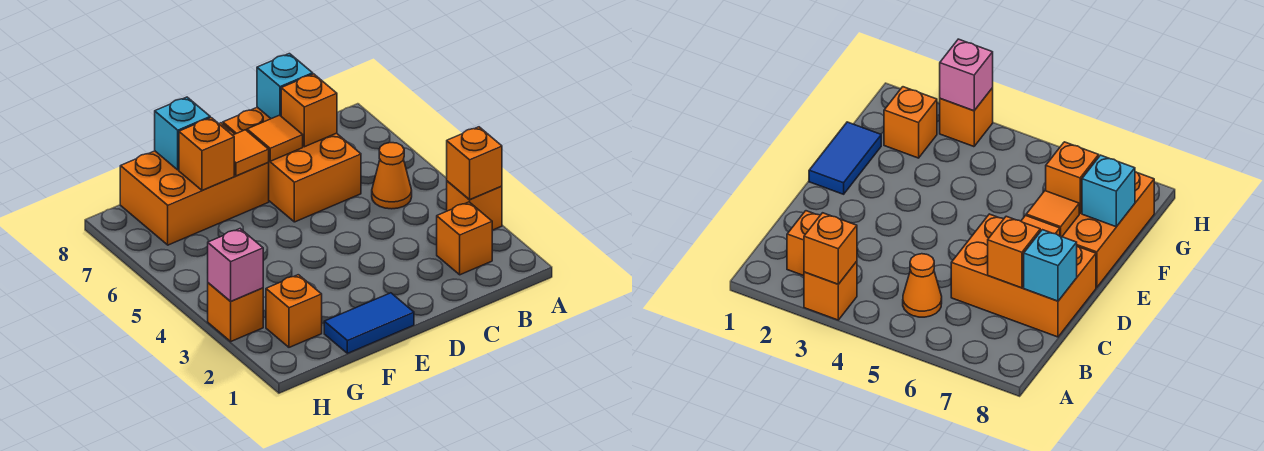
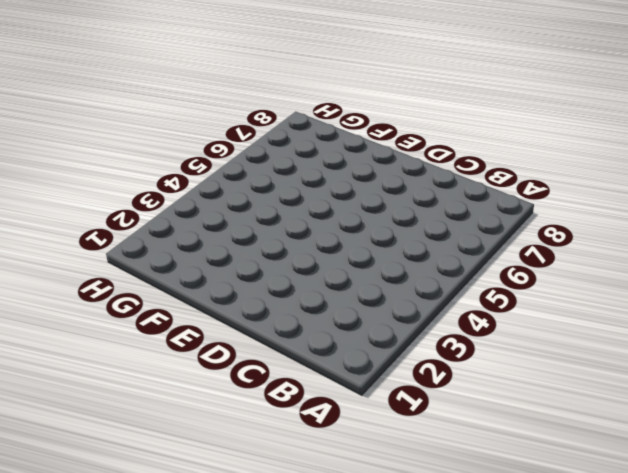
none -> orange 1x1 brick [447,181,502,230]
none -> orange 1x1 brick [437,202,492,275]
none -> orange 1x1 cone [372,143,412,209]

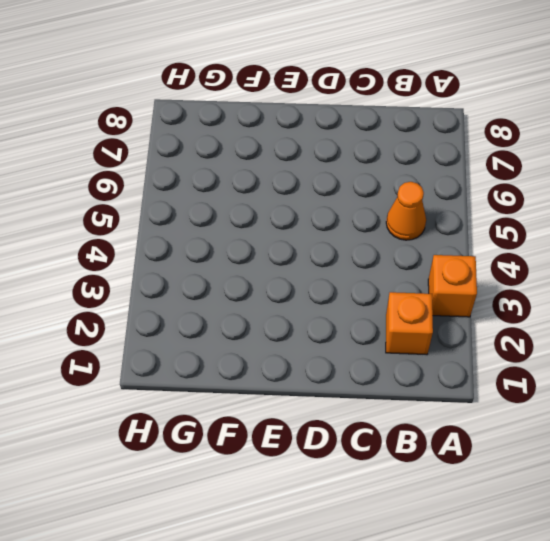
none -> orange 2x3 brick [223,107,361,222]
none -> blue 1x2 tile [324,293,414,353]
none -> orange 2x3 brick [120,123,269,245]

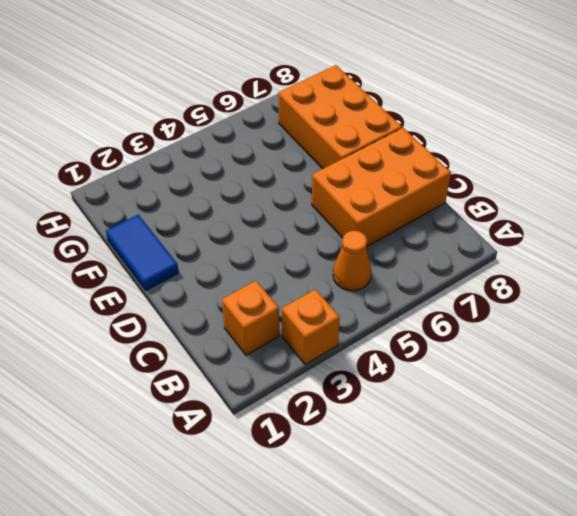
none -> orange 1x1 brick [266,275,322,347]
none -> orange 1x1 brick [208,283,263,341]
none -> orange 1x1 brick [447,127,502,200]

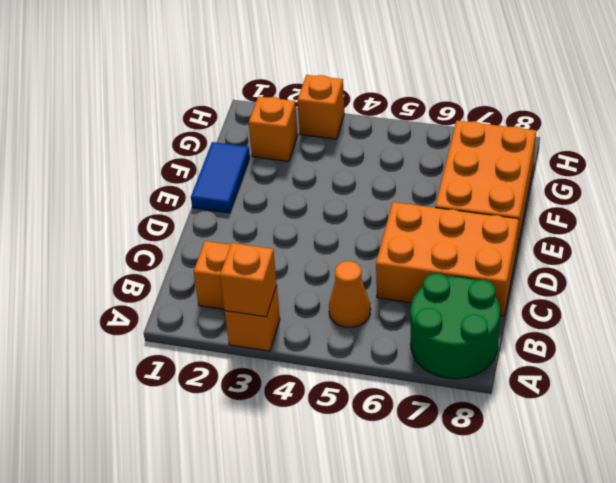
green 2x2 round brick [411,273,500,379] -> none
none -> orange 1x1 brick [281,74,337,147]
none -> cyan 1x1 brick [257,54,313,119]
none -> orange 1x1 tile [247,115,303,161]

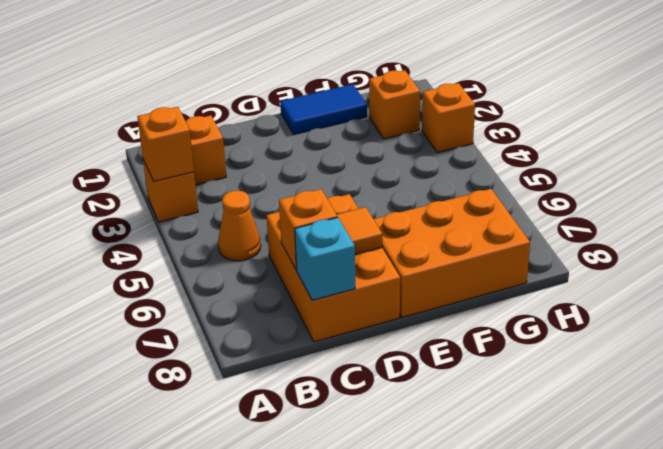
none -> orange 1x1 tile [233,130,269,176]
none -> orange 1x1 brick [179,118,234,190]
none -> cyan 1x1 brick [155,97,210,170]

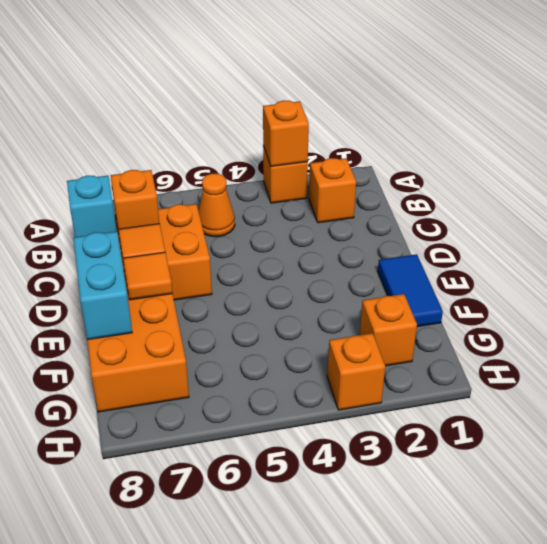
cyan 1x2 brick [73,232,132,340] -> cyan 1x1 brick [155,97,210,170]
none -> orange 1x1 brick [179,118,234,190]
none -> pink 1x1 brick [208,229,263,301]

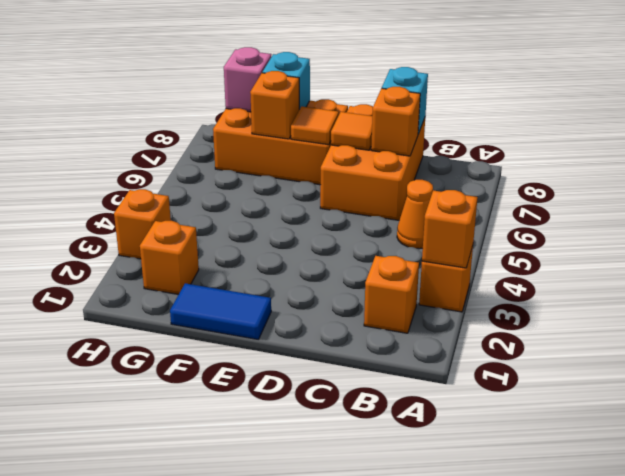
pink 1x1 brick [224,47,271,112] -> pink 1x1 brick moved to [208,229,263,301]

